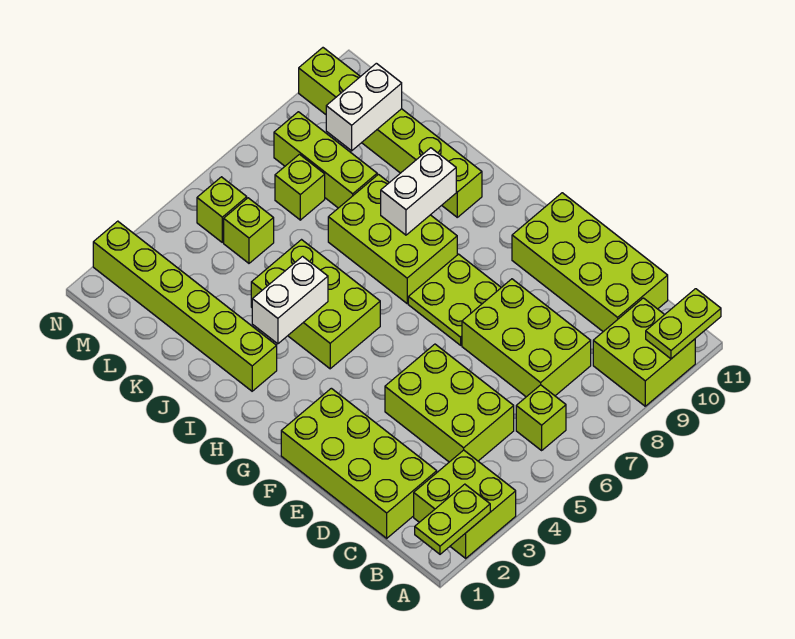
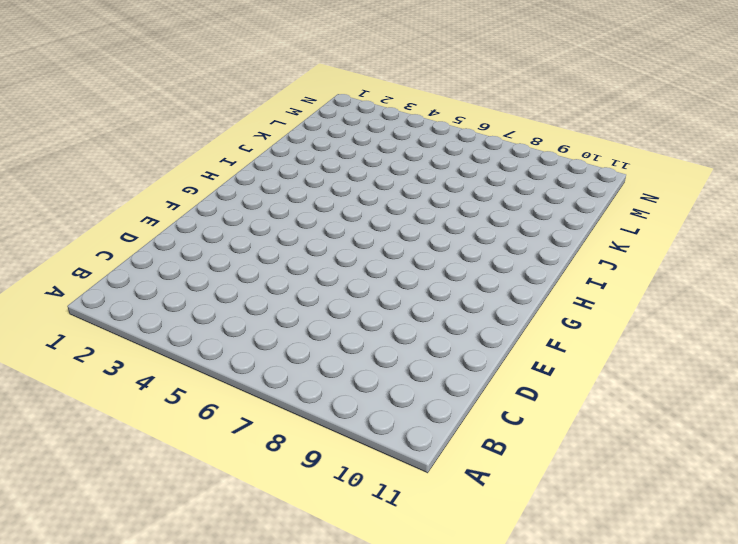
none -> lime 2x2 brick [414,450,516,558]
none -> lime 2x2 brick [593,298,695,406]
none -> lime 1x1 brick [516,385,566,450]

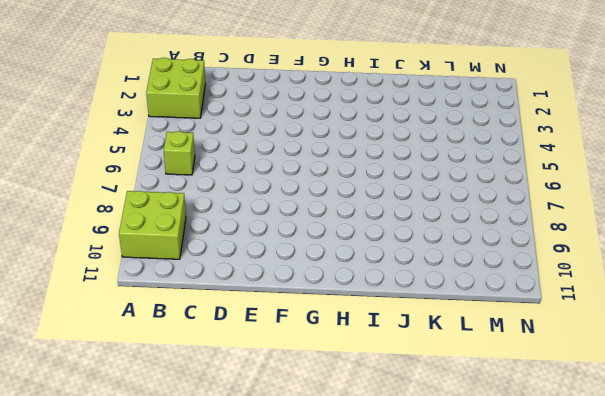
none -> lime 2x4 brick [281,388,437,538]
none -> lime 2x3 brick [385,344,514,462]
none -> lime 2x3 brick [462,279,591,397]

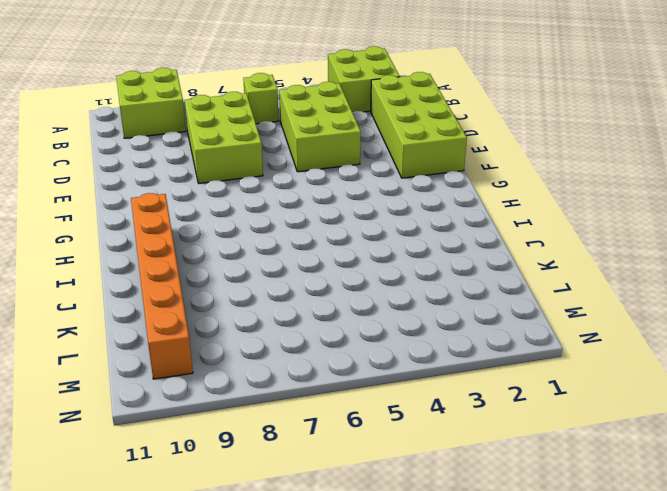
orange 1x6 brick [131,193,193,379] -> lime 1x6 brick [299,48,482,217]
none -> lime 2x4 brick [512,193,668,332]
none -> lime 2x2 plate [408,254,501,345]
none -> lime 2x3 brick [251,240,380,369]

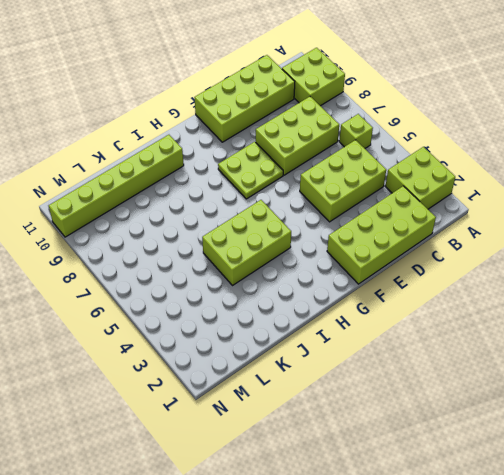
none -> lime 2x3 brick [328,174,457,303]
none -> lime 1x6 brick [93,221,277,391]
none -> lime 1x3 brick [274,112,377,208]

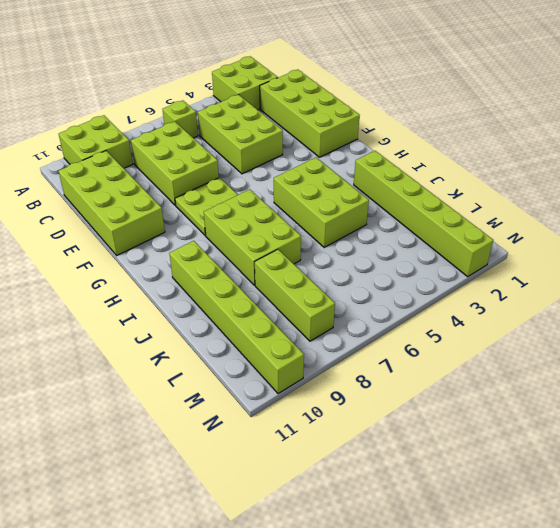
none -> lime 1x1 brick [224,198,274,263]
none -> lime 1x1 brick [275,154,325,220]
none -> lime 1x1 brick [197,177,247,242]

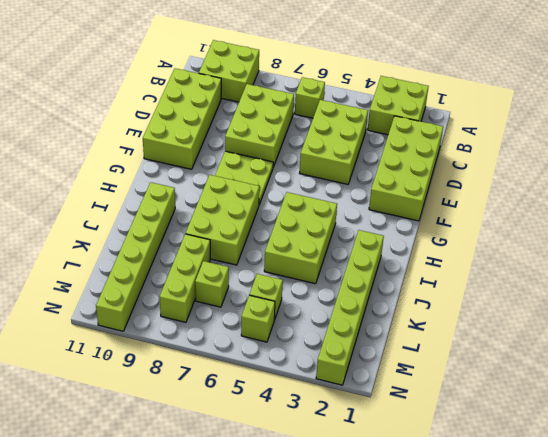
none -> lime 1x2 plate [415,484,490,554]
none -> lime 1x2 plate [646,289,721,359]
none -> white 1x2 brick [252,256,328,344]

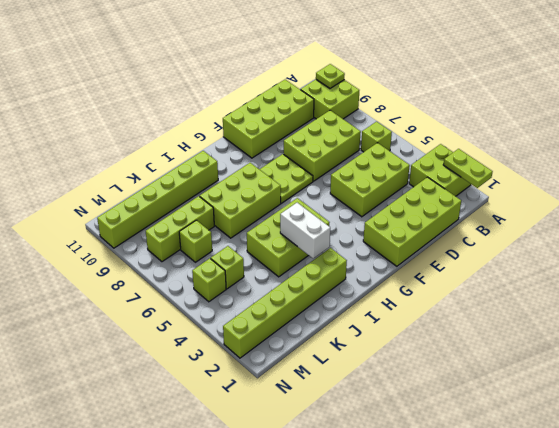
lime 1x1 plate [316,64,345,88] -> lime 1x2 plate [646,289,721,359]
none -> white 1x2 brick [381,148,456,235]
none -> white 1x2 brick [326,63,402,151]

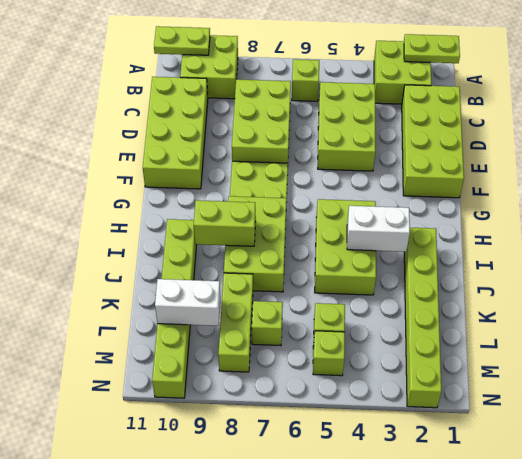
lime 1x2 brick [194,200,256,246] -> white 1x2 brick [381,148,456,235]

